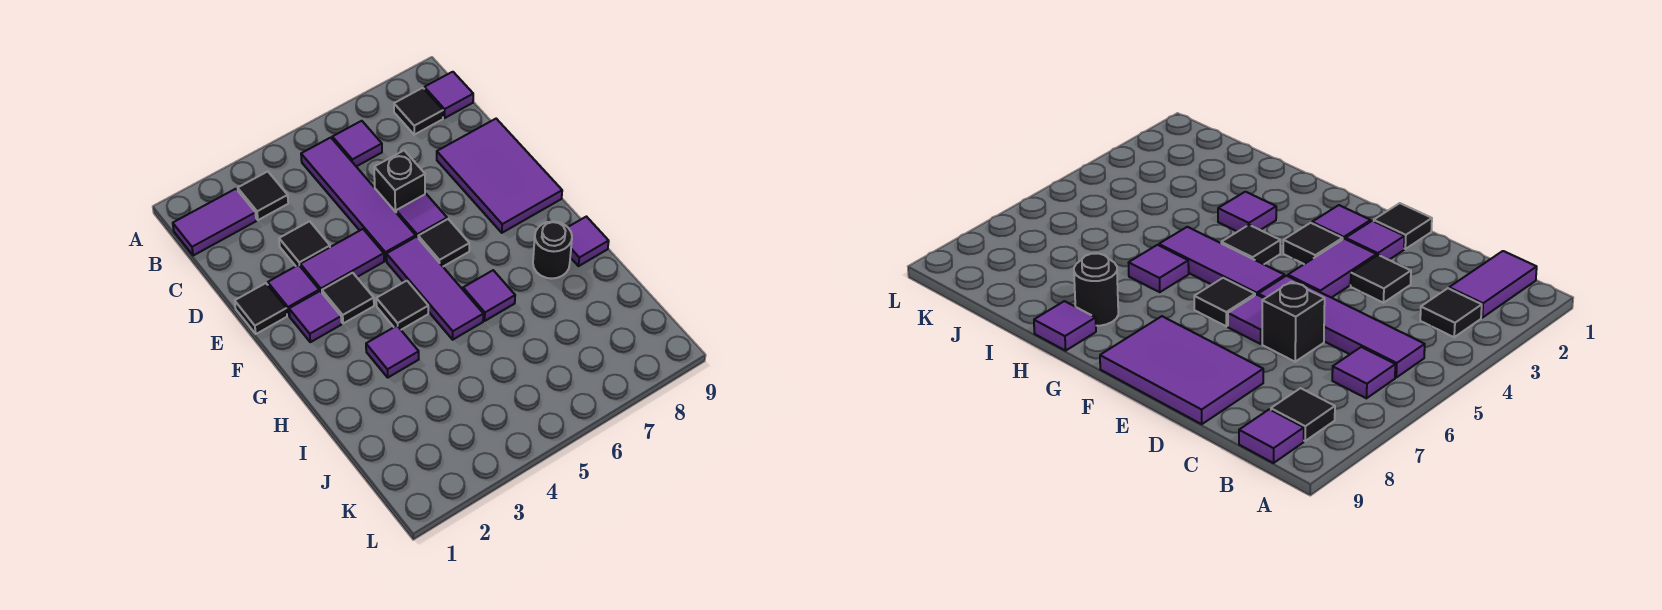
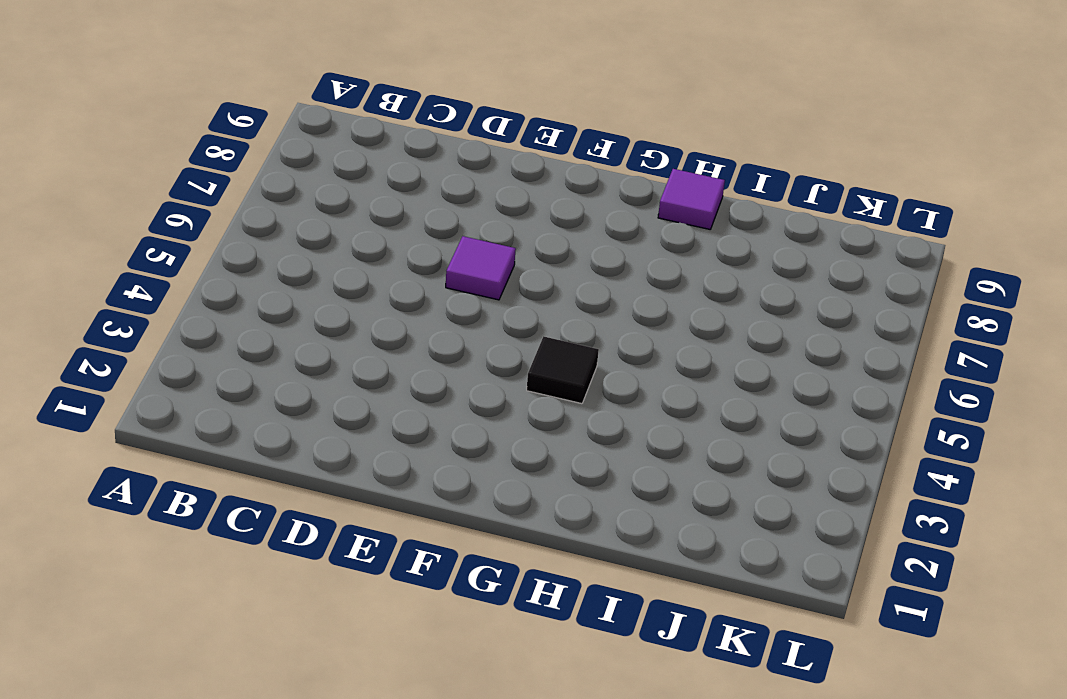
none -> purple 1x2 tile [173,189,256,256]
none -> black 1x1 tile [238,172,288,220]
none -> purple 1x4 tile [301,138,416,261]

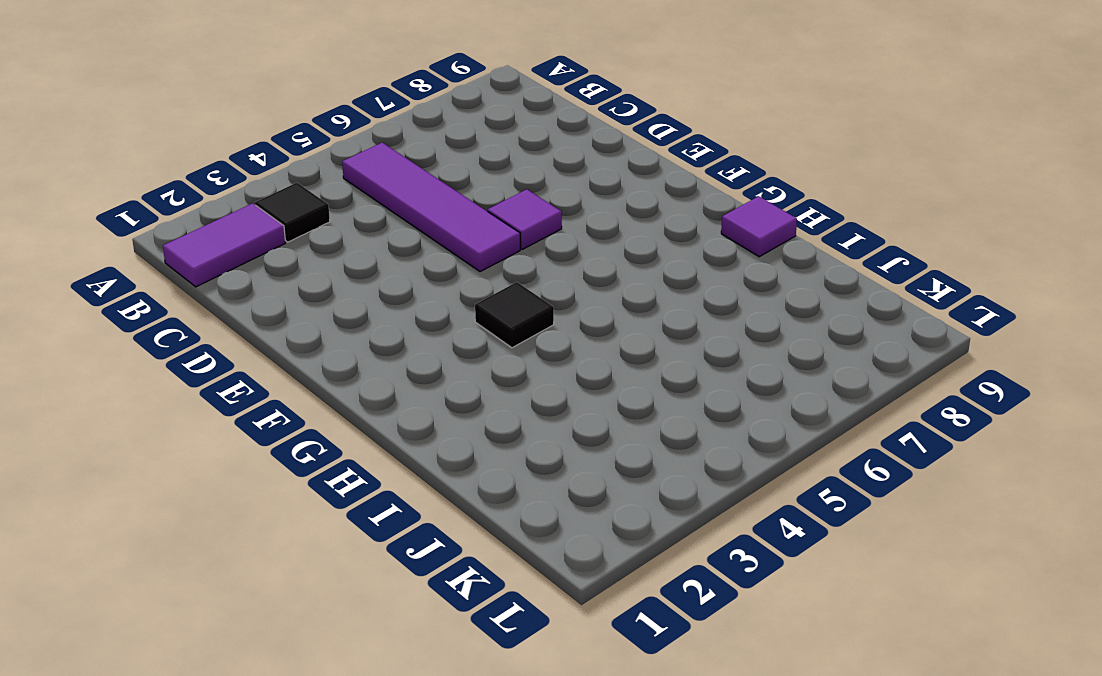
none -> purple 1x1 tile [332,121,382,166]
none -> black 1x1 tile [394,88,443,135]
none -> purple 1x1 tile [424,72,473,118]

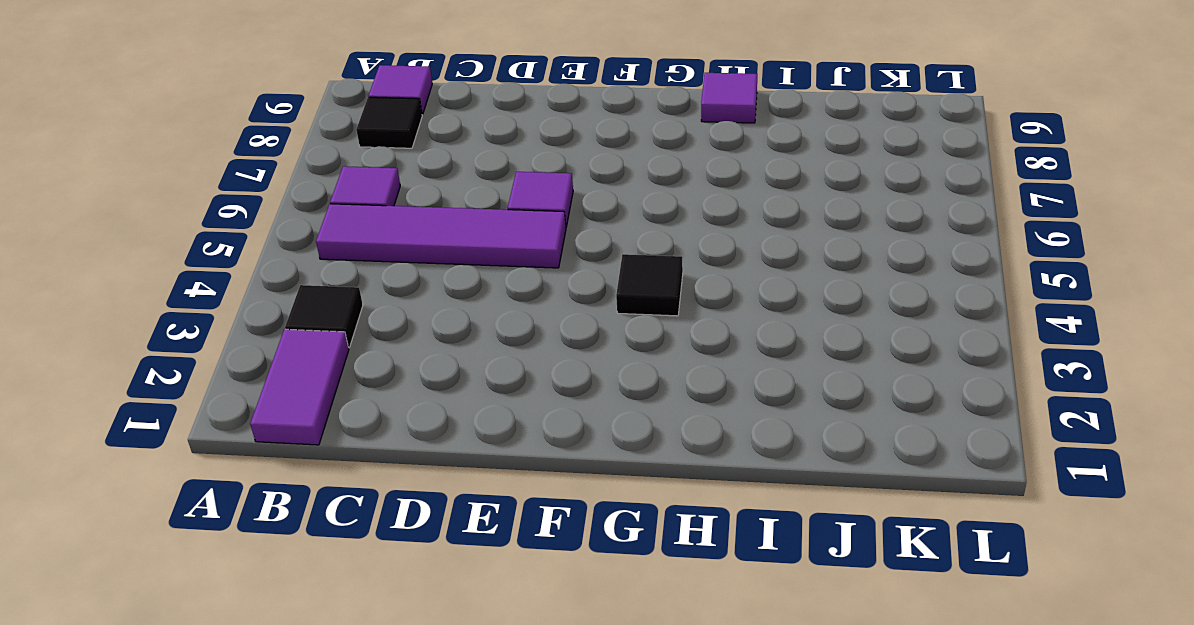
none -> black 1x1 tile [279,221,330,266]
none -> black 1x1 brick [374,150,425,212]
none -> purple 2x3 tile [437,119,562,233]

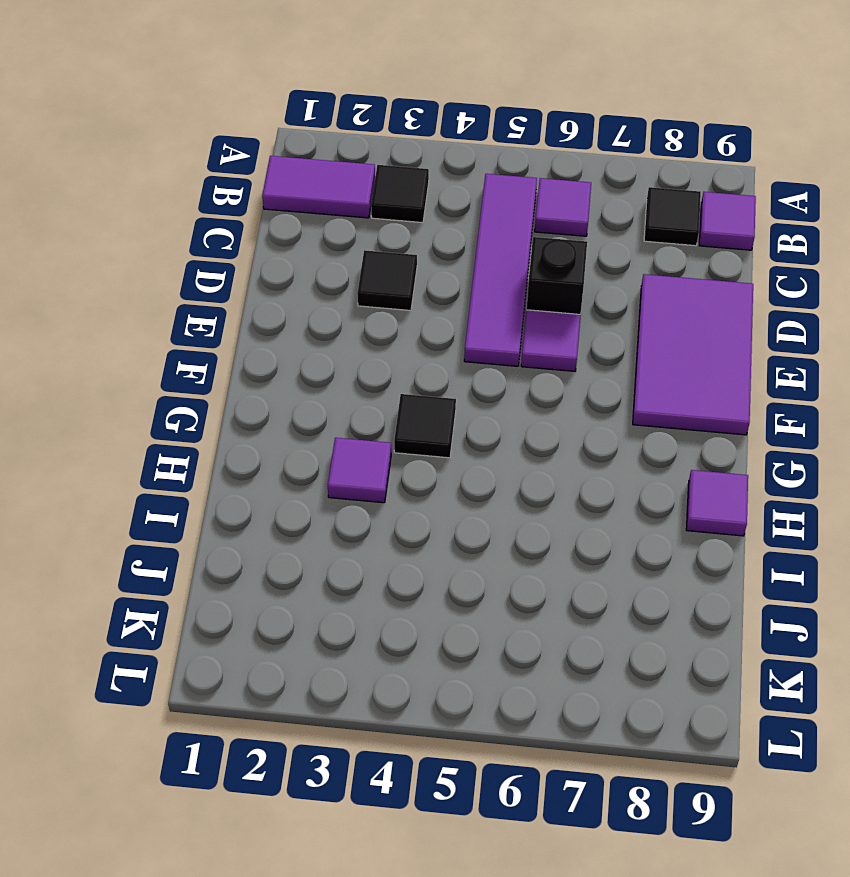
none -> black 1x1 tile [235,283,287,334]
none -> purple 1x1 tile [268,265,319,315]
none -> purple 1x2 tile [300,229,384,292]

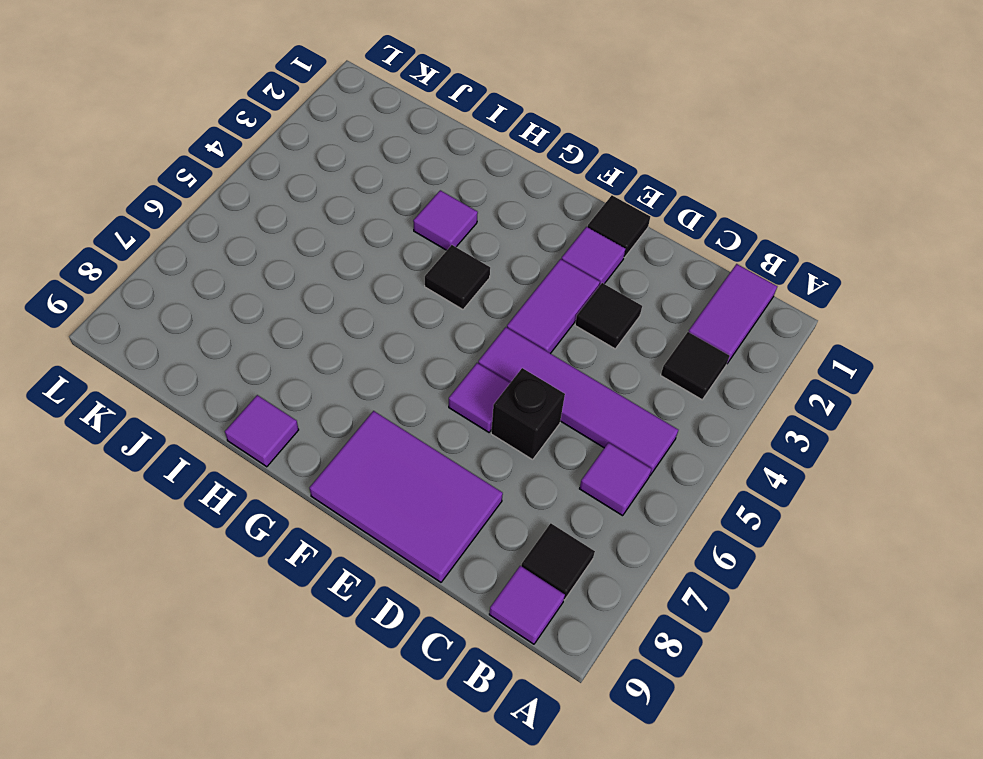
none -> purple 1x1 tile [289,291,341,342]
none -> black 1x1 tile [322,273,374,324]
none -> purple 1x3 tile [386,237,483,340]

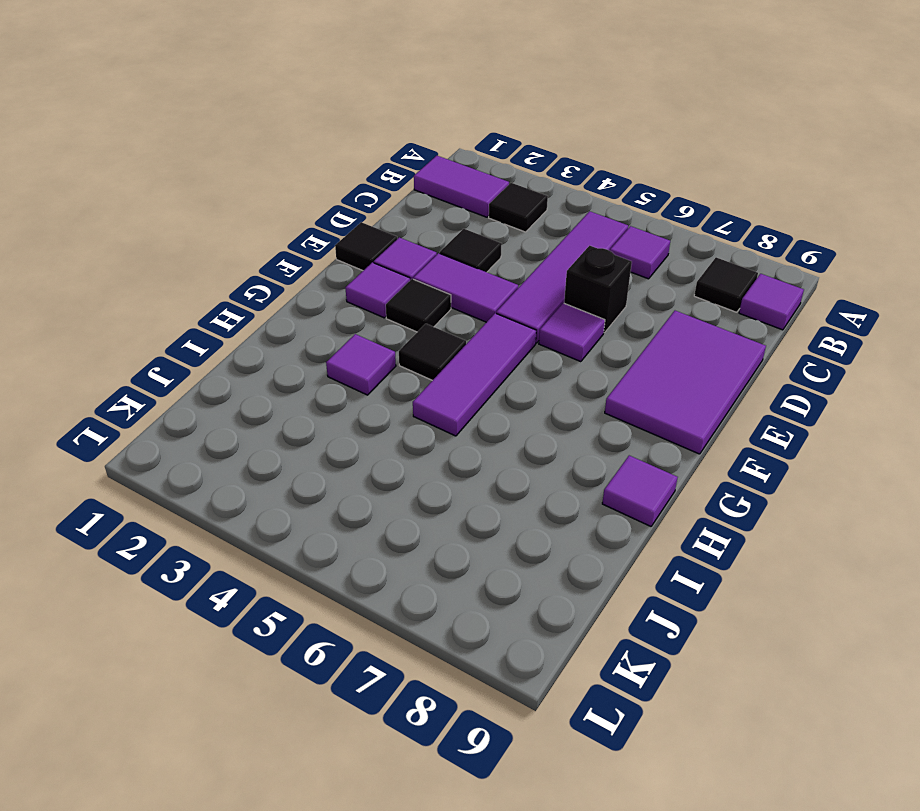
none -> black 1x1 tile [418,219,469,266]
none -> purple 1x1 tile [463,270,515,321]
none -> black 1x1 round brick [533,222,572,279]

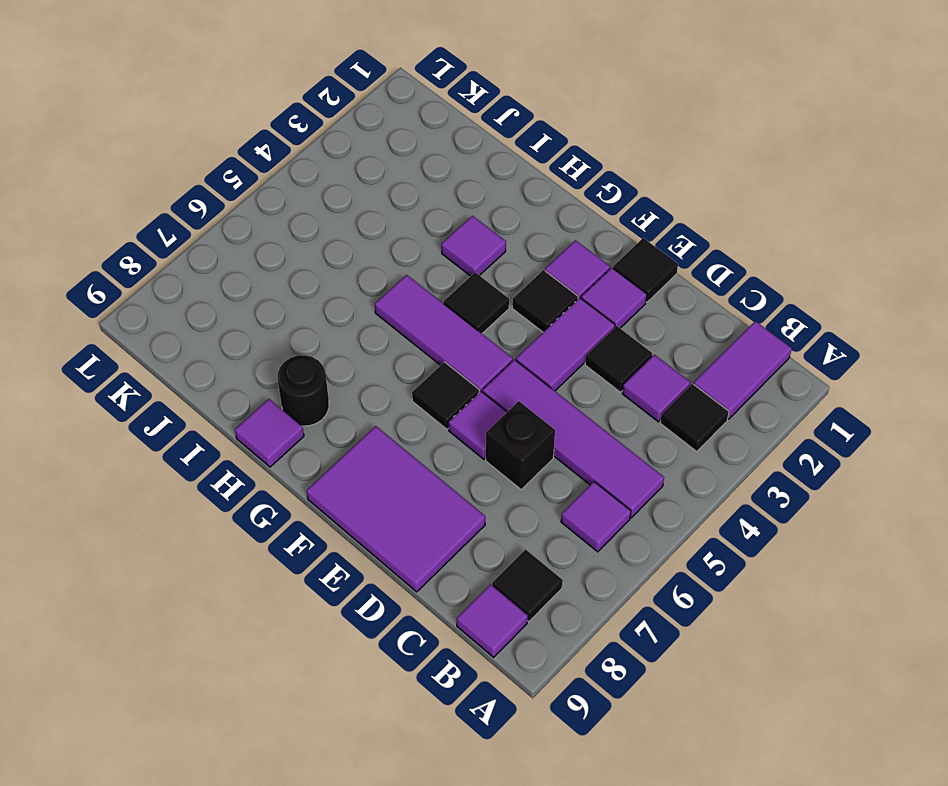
purple 1x1 tile [623,355,690,422] -> purple 1x1 tile moved to [463,270,515,321]

